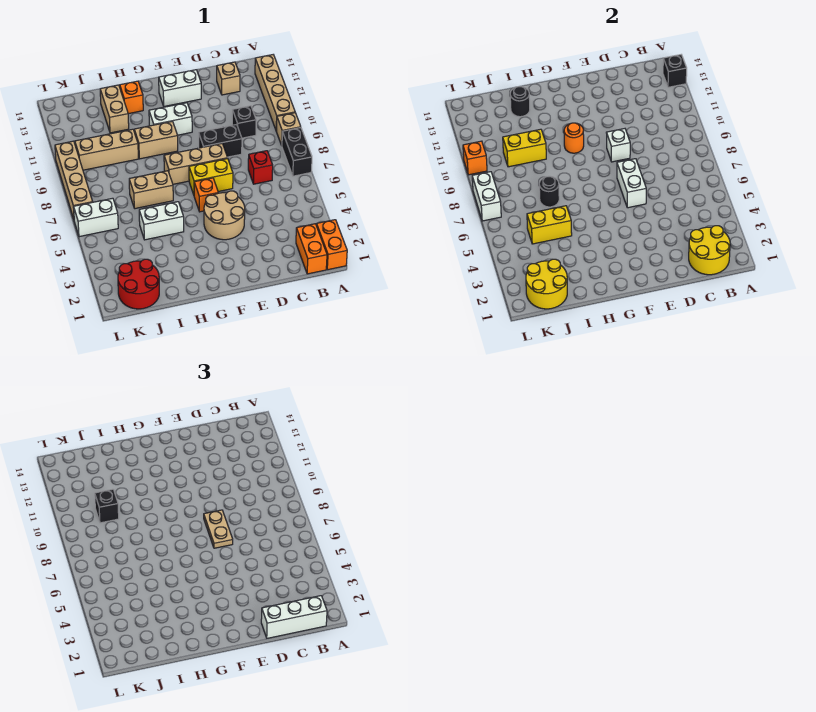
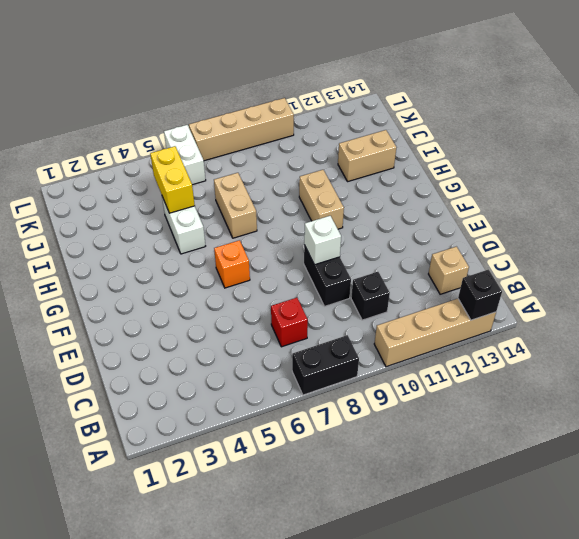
none -> orange 1x2 brick [316,220,347,270]
none -> tan 1x1 brick [276,113,301,145]
none -> orange 1x2 brick [296,224,327,274]
none -> tan 2x2 round brick [204,191,245,240]

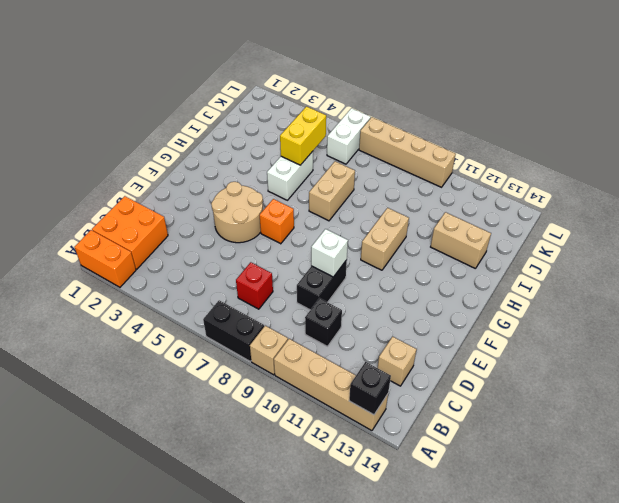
orange 2x2 brick [92,196,168,269] -> orange 1x2 brick [296,224,327,274]
none -> yellow 1x2 brick [189,159,233,195]
none -> tan 1x3 brick [164,144,228,184]
none -> white 1x2 brick [159,70,201,106]
none -> white 1x2 brick [149,103,192,135]

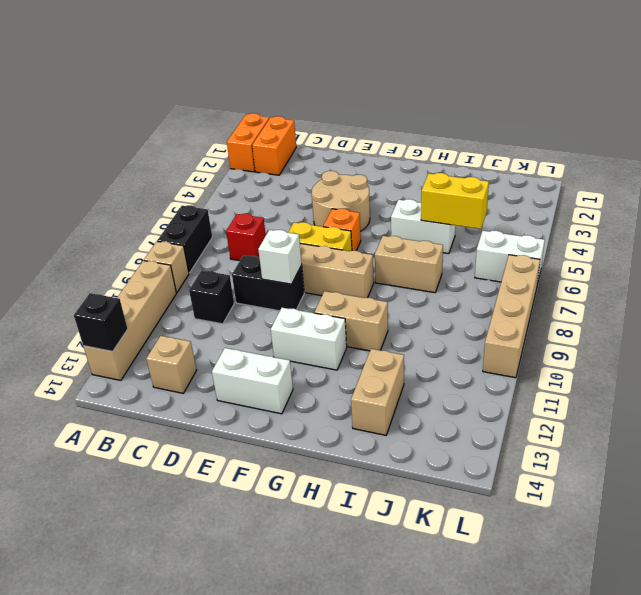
none -> orange 1x1 brick [120,81,143,114]
none -> tan 1x3 brick [75,129,138,170]
none -> red 2x2 round brick [118,259,159,309]
none -> yellow 2x2 round brick [689,226,730,275]

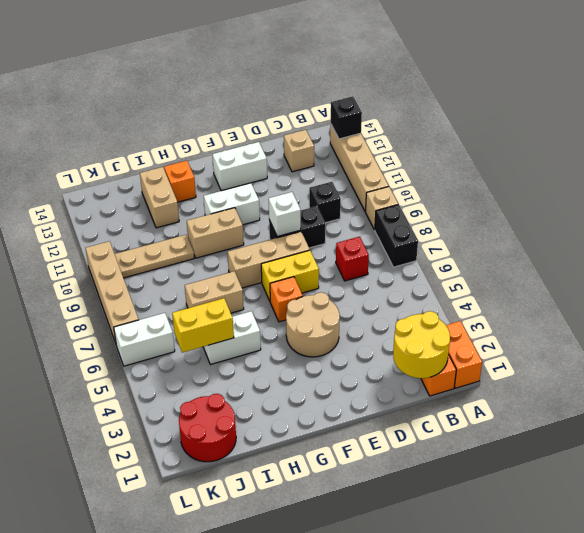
tan 1x3 plate [115,235,194,278] -> tan 1x3 brick [75,129,138,170]
none -> white 1x2 brick [617,159,646,208]
none -> orange 1x1 round brick [564,123,584,153]
none -> black 1x1 round brick [539,176,559,207]
none -> yellow 1x2 brick [503,129,546,167]

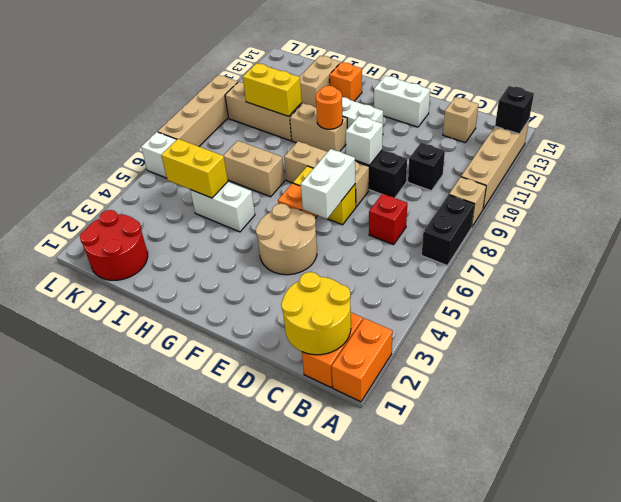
none -> black 1x1 round brick [539,176,559,207]
none -> black 1x1 round brick [510,87,530,117]
none -> yellow 2x2 round brick [526,259,567,309]
none -> white 1x2 brick [472,172,501,221]

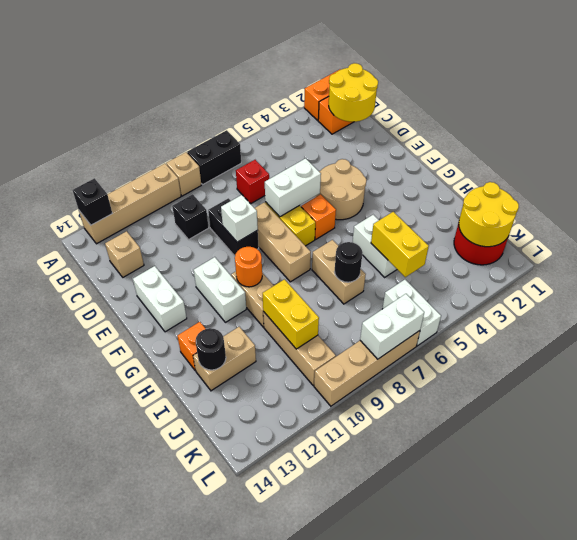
none -> orange 1x1 brick [463,141,487,175]
none -> white 1x3 brick [261,596,327,638]
none -> tan 1x2 plate [204,510,233,548]
none -> black 1x1 brick [95,489,119,523]

